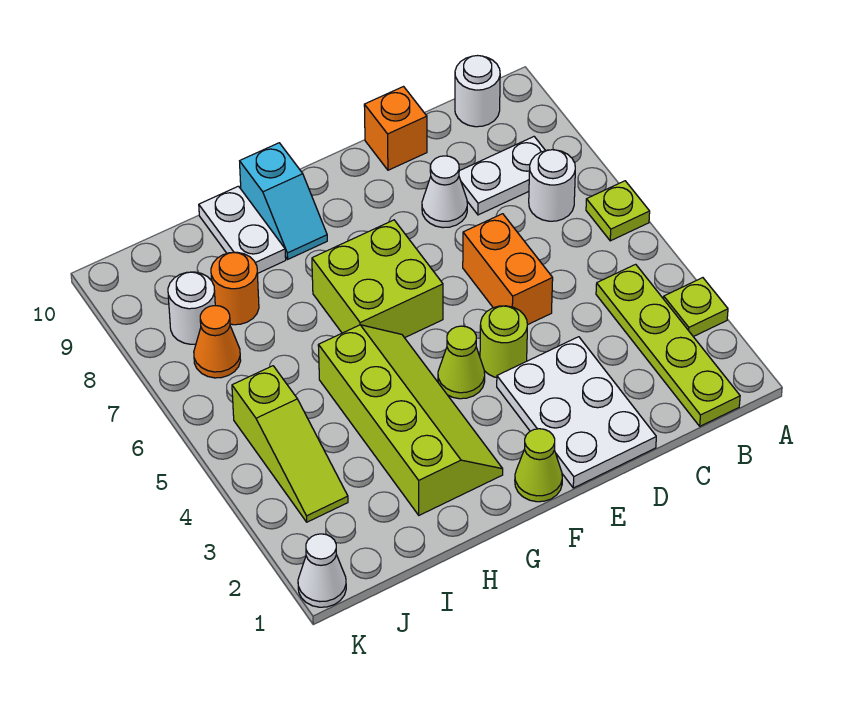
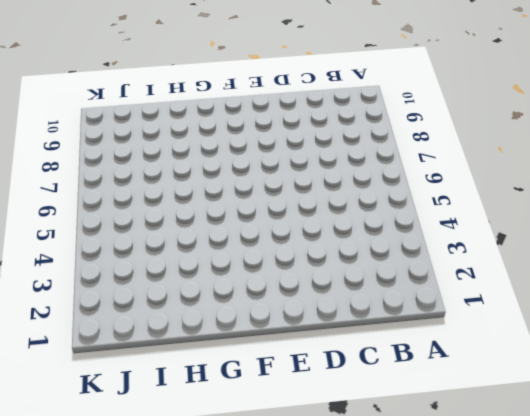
none -> lime 1x1 plate [664,278,728,337]
none -> lime 1x1 plate [586,181,650,241]
none -> lime 1x4 plate [596,264,740,426]

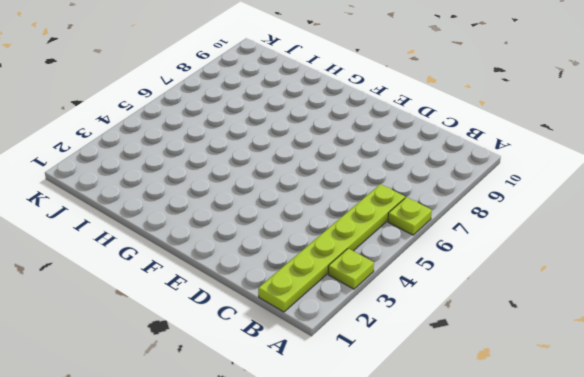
lime 1x6 plate [258,184,405,312] -> lime 1x4 plate [596,264,740,426]
none -> white 1x1 round brick [529,150,575,221]
none -> white 1x2 plate [459,137,546,215]
none -> white 1x1 round brick [455,56,500,127]

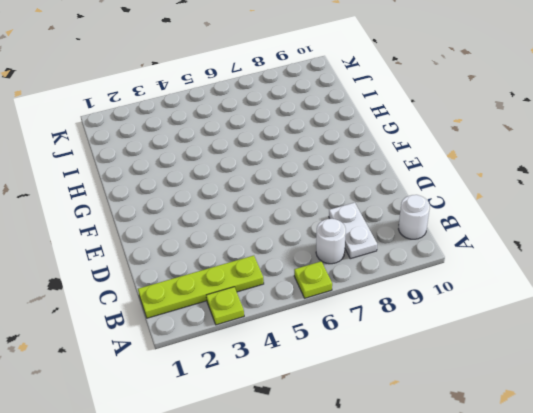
none -> white 2x3 plate [497,337,656,488]
none -> orange 1x2 brick [463,214,553,325]
none -> white 1x1 cone [422,156,467,228]

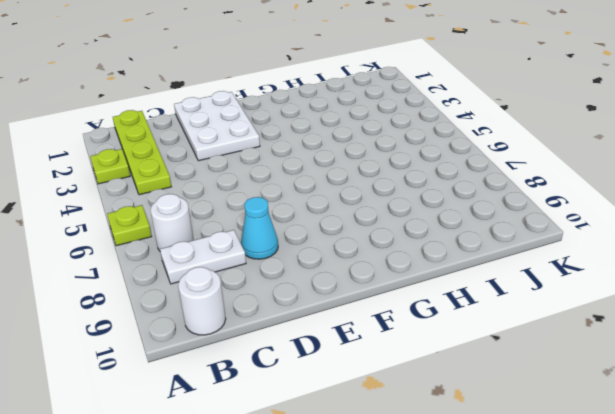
cyan 1x1 cone [241,197,278,259] -> white 1x1 cone [422,156,467,228]
none -> orange 1x2 brick [463,214,553,325]
none -> orange 1x1 brick [364,87,427,170]
none -> lime 1x1 round brick [480,306,527,378]

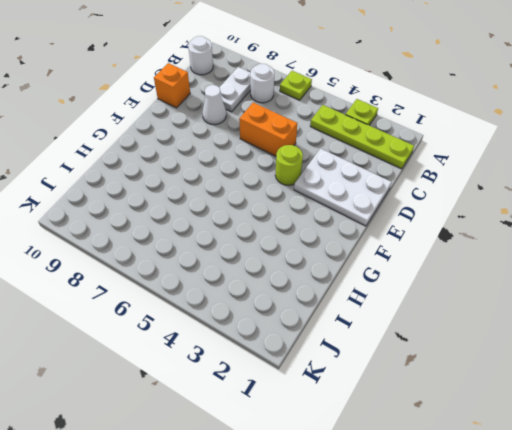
none -> lime 1x1 cone [515,429,562,502]
none -> lime 1x1 cone [438,326,485,399]
none -> lime 2x2 brick [312,220,443,338]

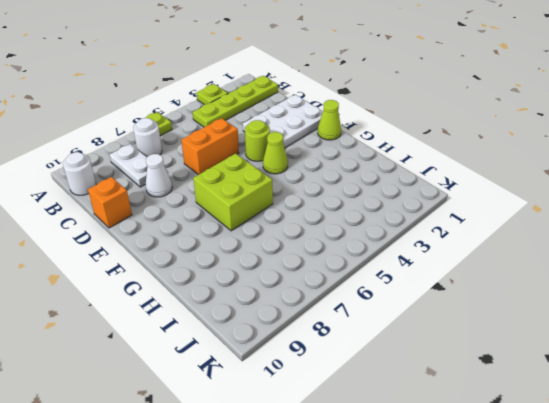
none -> lime 2x4 slope [318,325,503,515]
none -> cyan 1x2 slope [240,143,327,259]
none -> white 1x2 plate [199,186,286,274]

